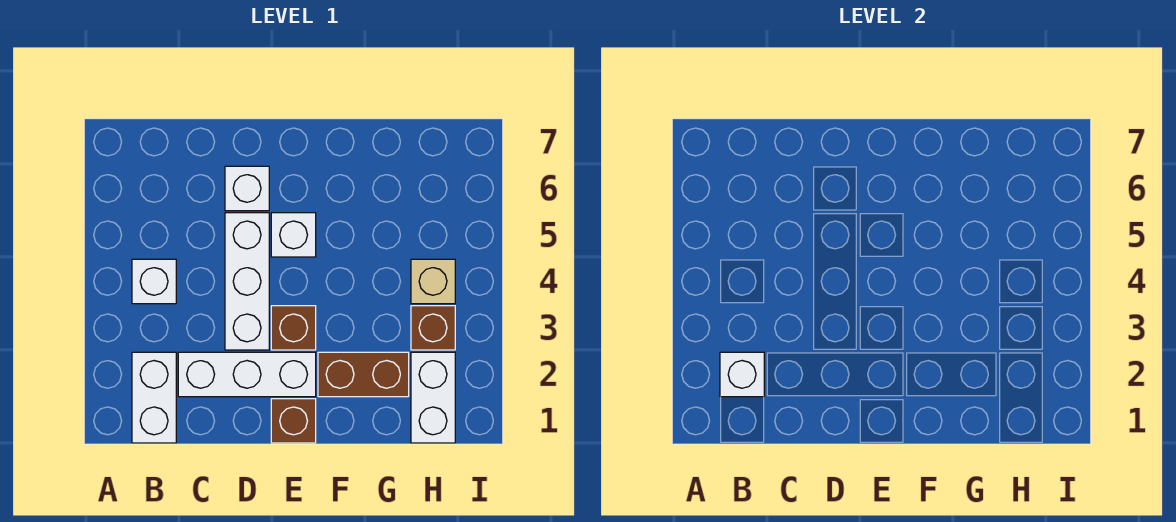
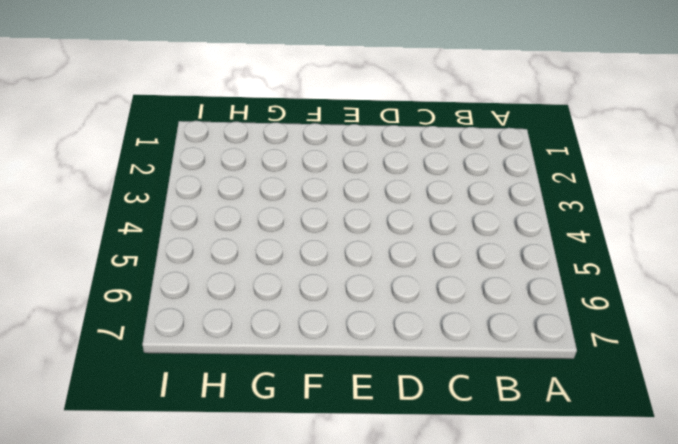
none -> white 1x2 brick [132,352,176,443]
none -> white 1x1 brick [132,259,176,304]
none -> white 1x3 brick [178,352,316,397]

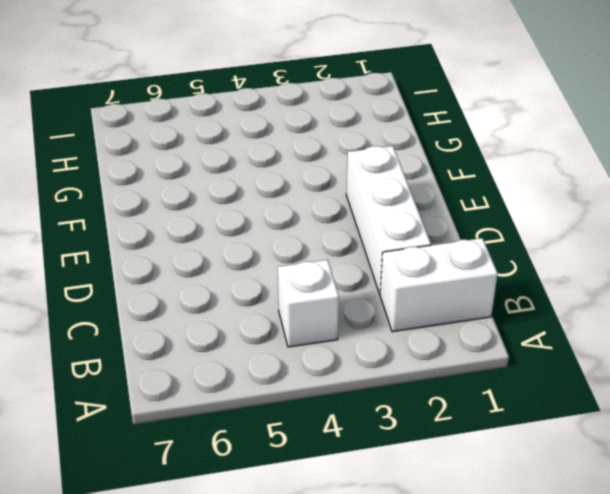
none -> white 1x3 brick [225,213,269,350]
none -> white 1x1 brick [225,166,269,211]
none -> brown 1x1 brick [271,399,316,443]

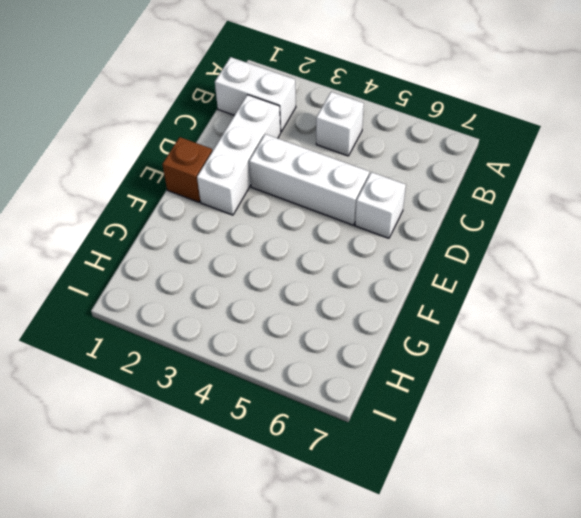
none -> brown 1x1 brick [271,306,316,350]
none -> white 1x1 brick [271,213,316,257]
none -> brown 1x2 brick [318,352,409,397]

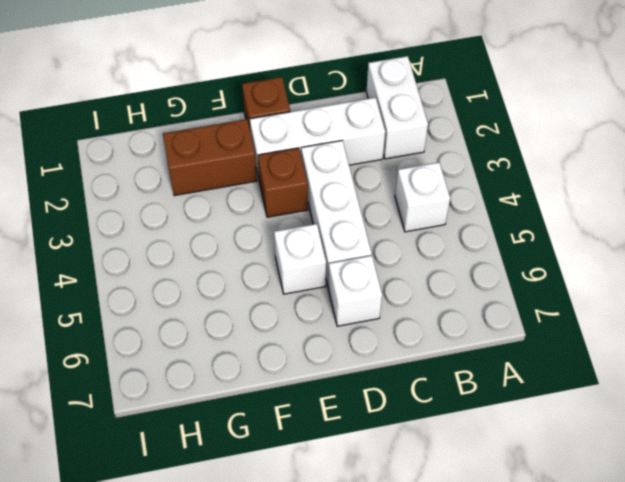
none -> white 1x2 brick [411,352,455,443]
none -> brown 1x1 brick [411,306,455,350]
none -> tan 1x1 brick [411,259,455,304]

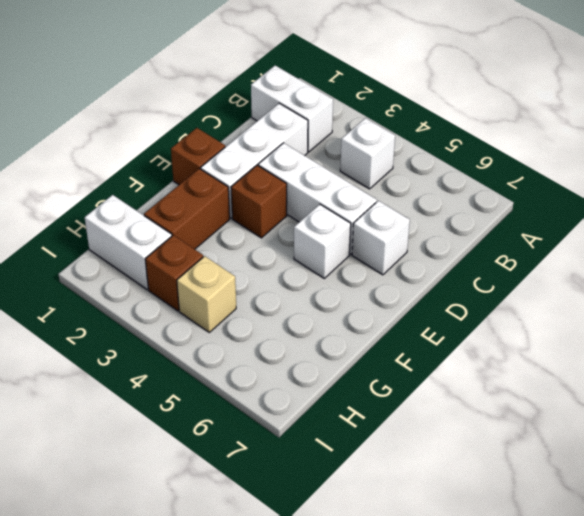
none -> white 1x1 brick [720,352,764,397]

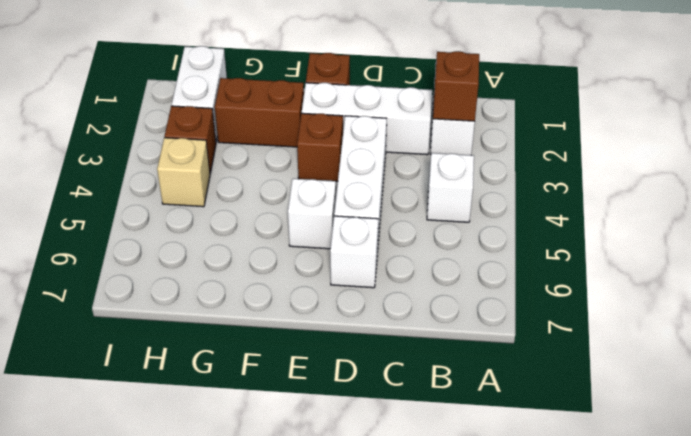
brown 1x1 brick [433,51,479,122] -> white 1x1 brick [720,352,764,397]

